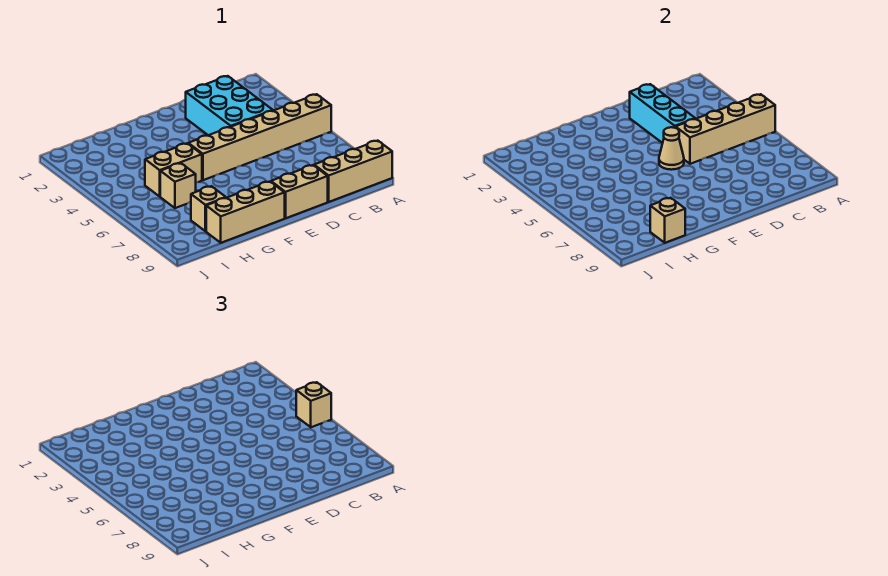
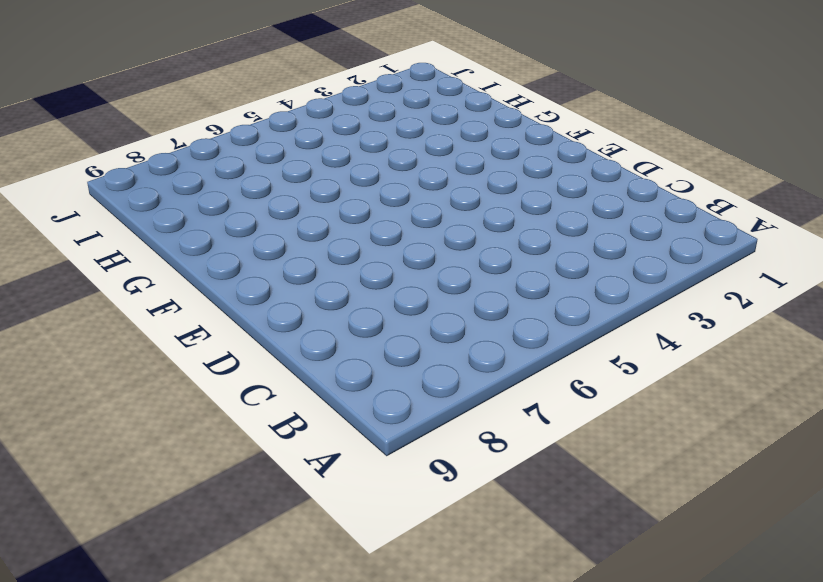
none -> tan 1x6 brick [188,94,331,180]
none -> tan 1x3 brick [314,141,392,202]
none -> cyan 2x3 brick [186,76,273,135]

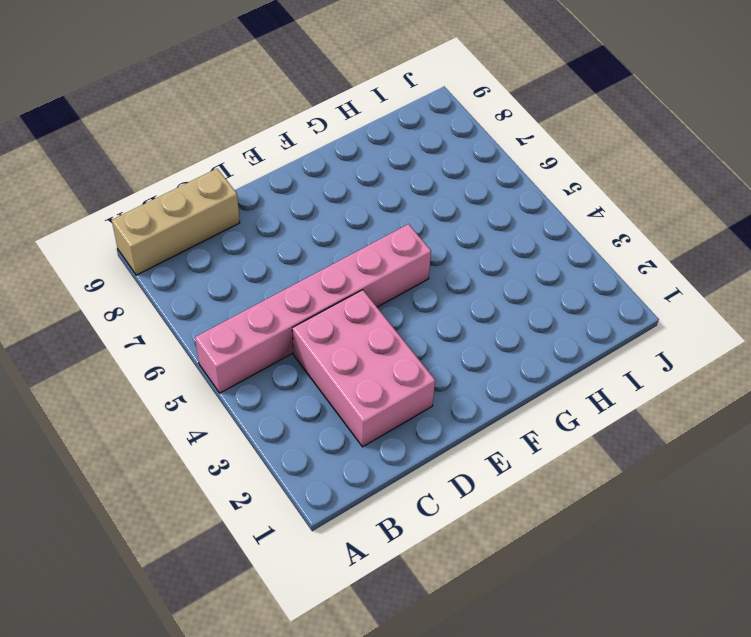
pink 1x6 brick [195,224,431,393] -> tan 1x6 brick [188,94,331,180]
pink 2x3 brick [292,290,435,447] -> cyan 2x3 brick [186,76,273,135]
none -> tan 1x2 brick [271,165,328,218]
none -> tan 1x3 brick [206,182,285,243]
none -> tan 1x2 brick [145,143,202,196]

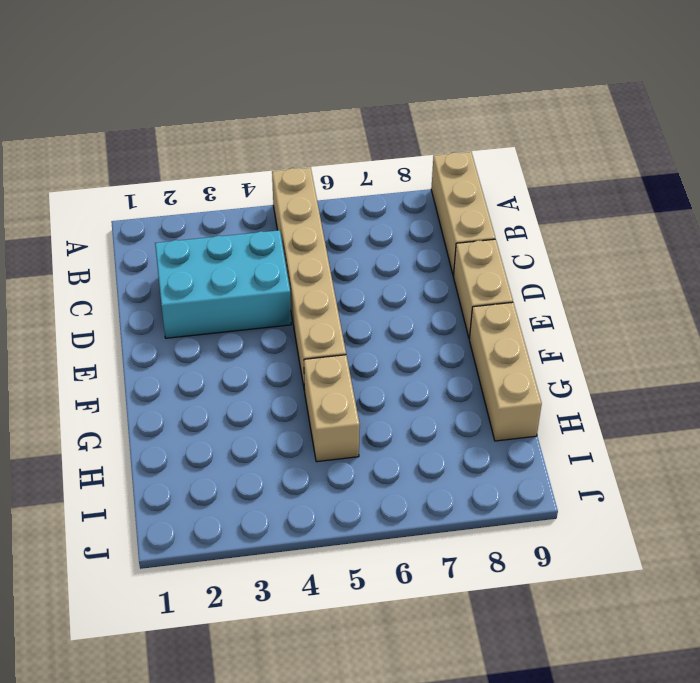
none -> tan 1x1 brick [160,163,196,208]
none -> tan 1x1 brick [191,186,226,231]
none -> tan 1x4 brick [676,94,775,164]

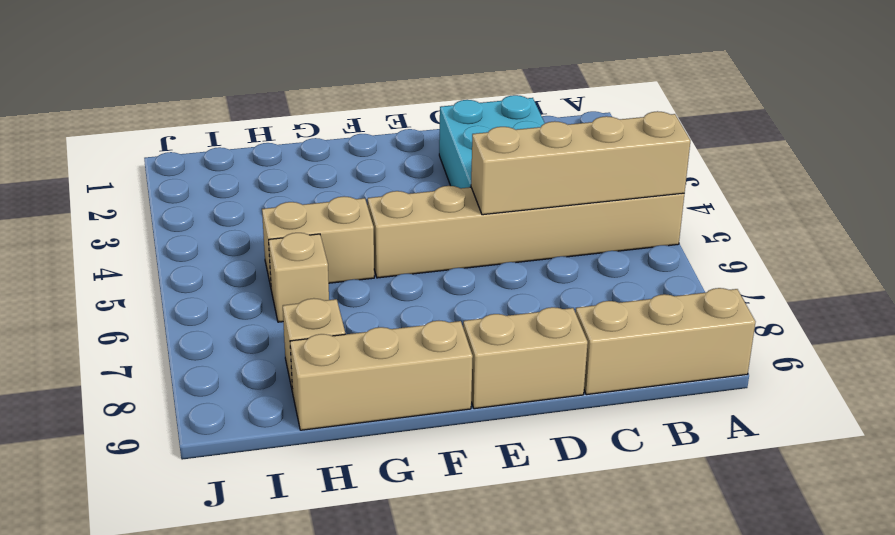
none -> cyan 1x3 brick [630,84,695,143]
none -> tan 1x1 cone [659,127,684,170]
none -> tan 1x1 brick [650,198,685,243]

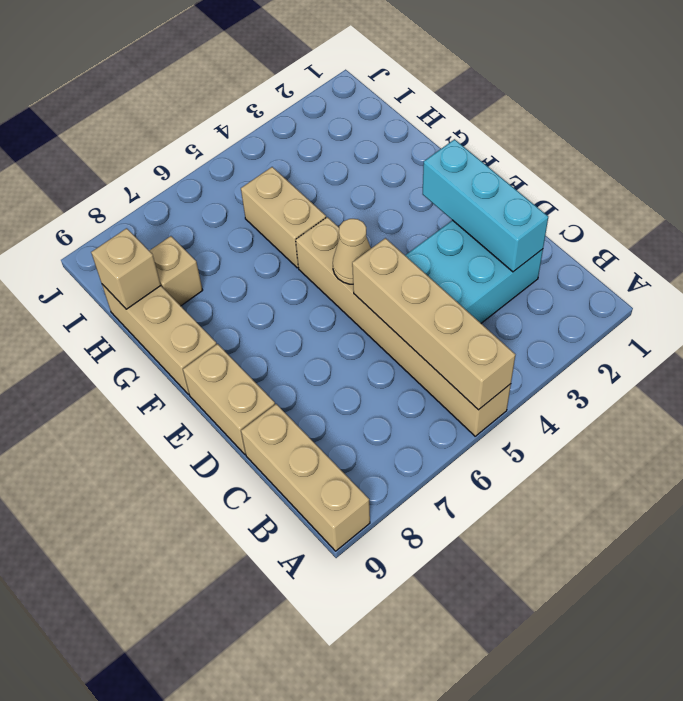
cyan 1x3 brick [423,139,548,272] -> cyan 1x3 brick turned to [630,84,695,143]
none -> tan 1x1 brick [160,163,196,208]
none -> tan 1x1 brick [296,382,331,427]

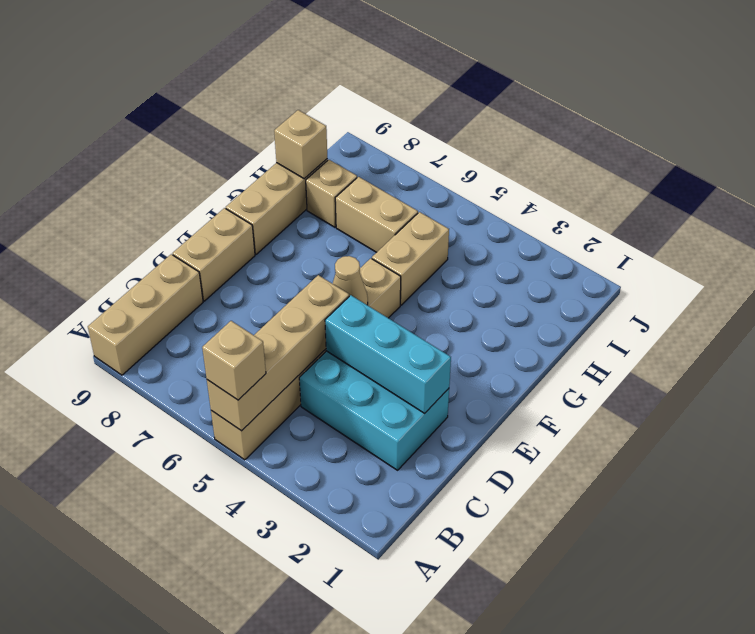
tan 1x2 brick [335,177,418,252] -> tan 1x1 brick [160,163,196,208]

